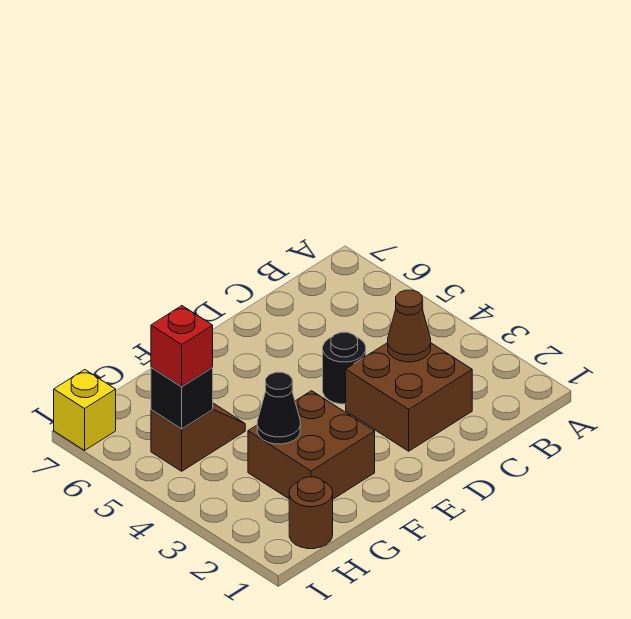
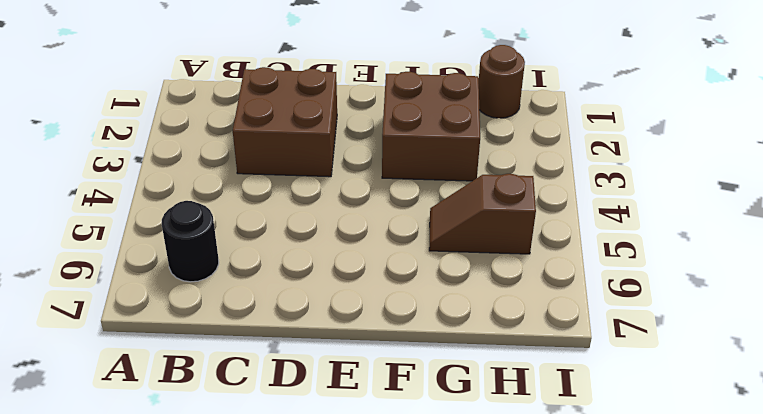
black 1x1 round brick [162,201,219,282] -> black 1x1 round brick moved to [323,332,366,404]
none -> yellow 1x1 brick [54,370,116,450]
none -> brown 1x1 cone [388,290,431,362]

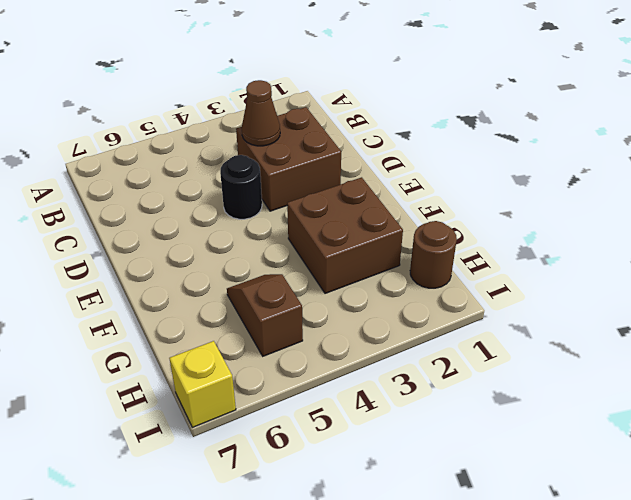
none -> black 1x1 cone [257,372,300,444]
none -> black 1x1 brick [151,367,213,429]

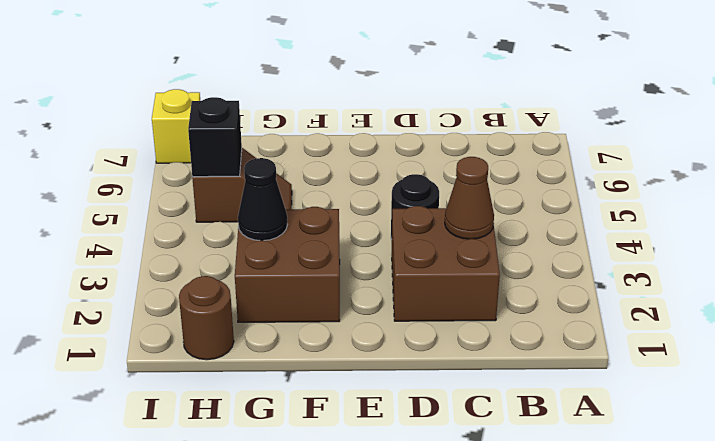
none -> red 1x1 brick [151,306,213,387]

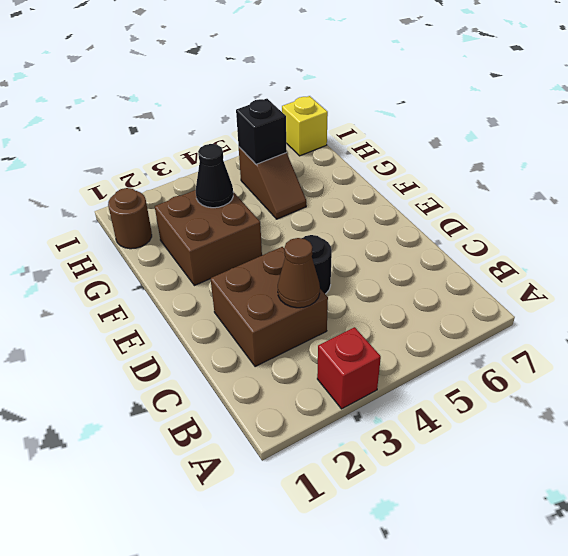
red 1x1 brick [317,327,381,409] -> red 1x1 brick moved to [151,306,213,387]

